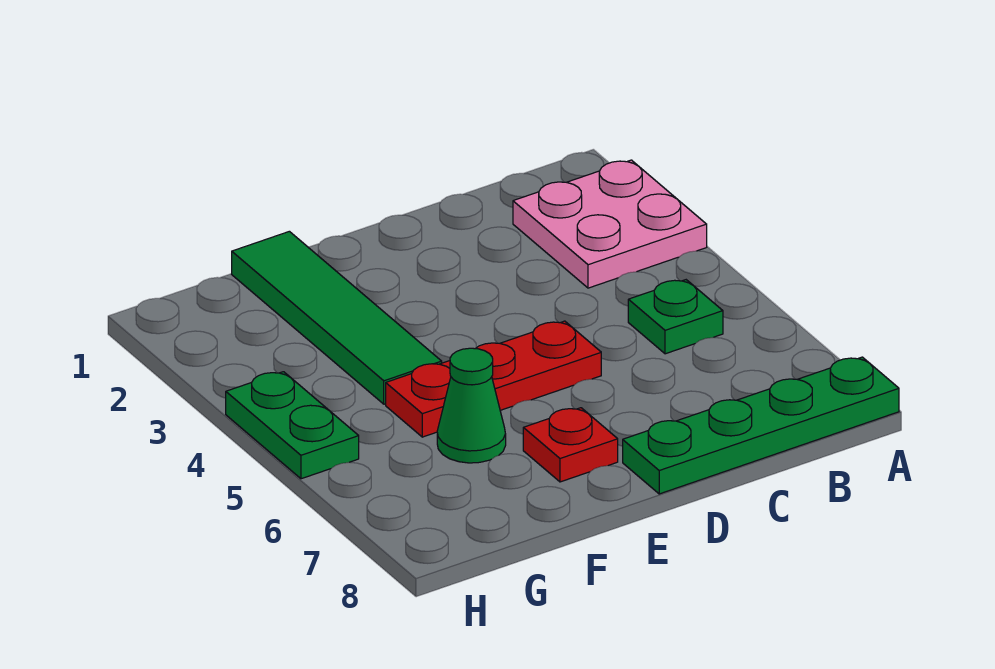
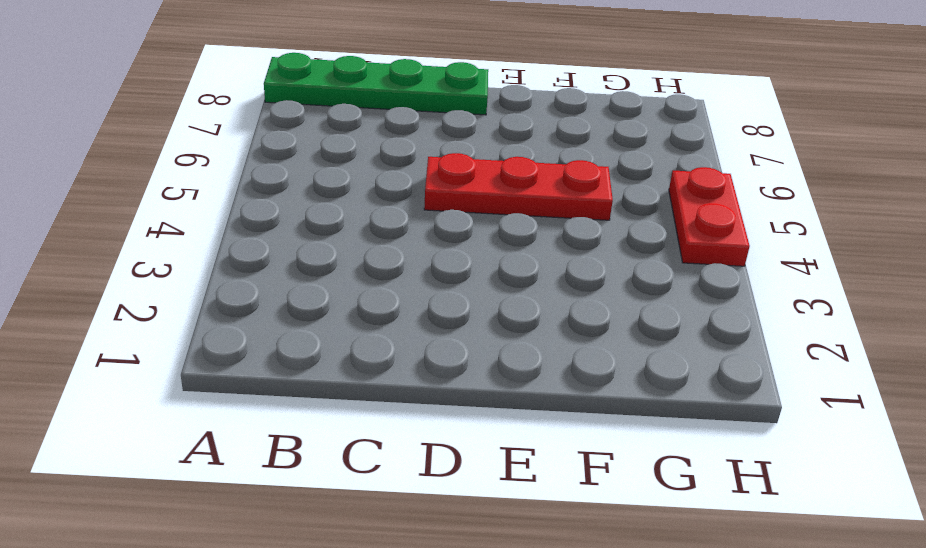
red 1x2 plate [669,167,750,266] -> green 1x2 plate [226,372,359,479]
none -> pink 2x2 plate [513,160,707,288]
none -> green 1x1 plate [628,280,723,354]

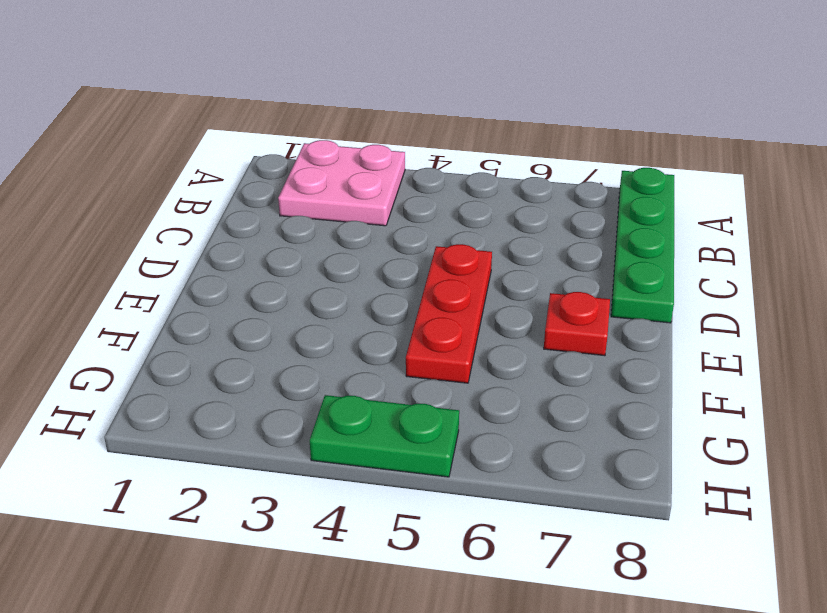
none -> green 1x1 plate [628,280,723,354]
none -> green 1x4 tile [232,231,442,404]

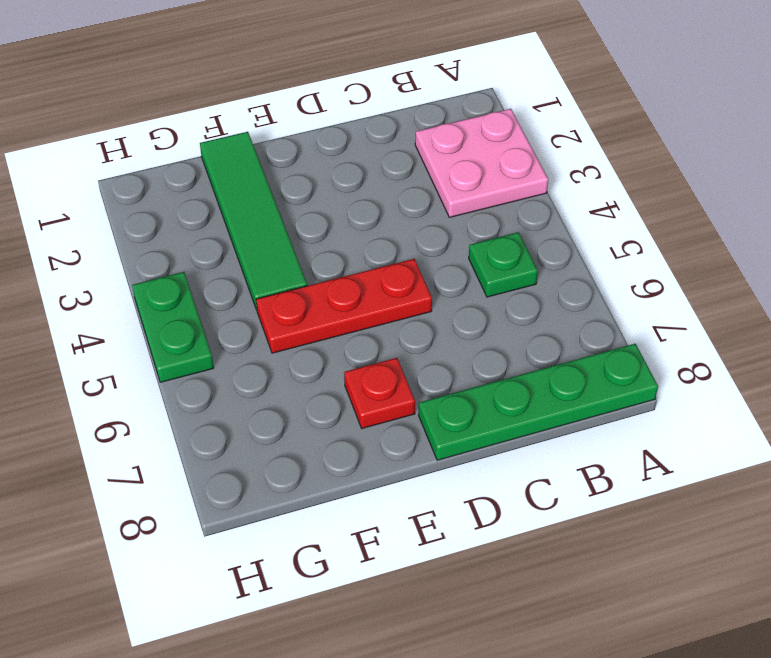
none -> green 1x1 cone [437,348,506,463]

